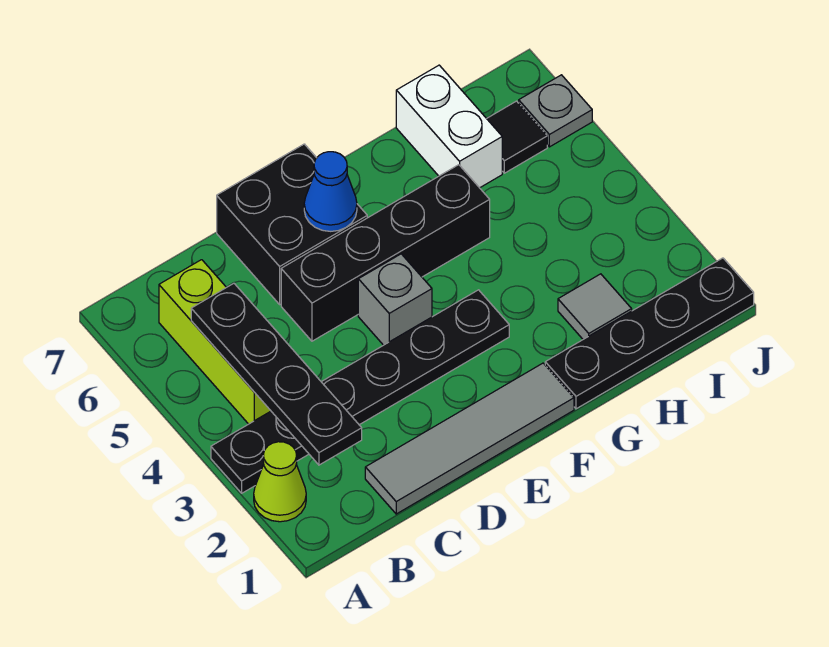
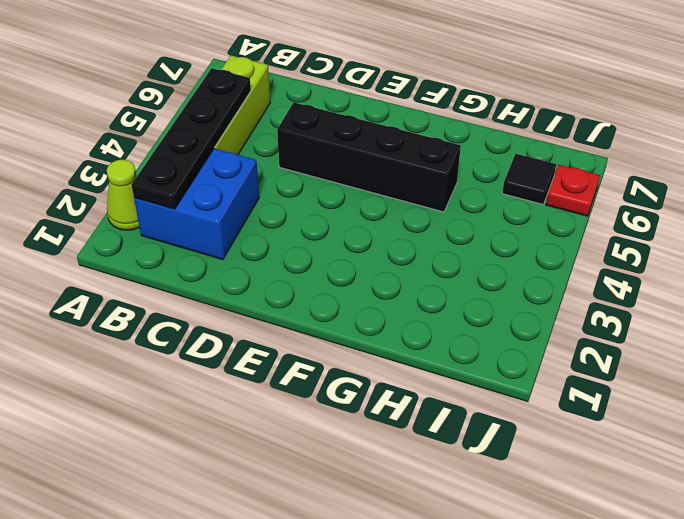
blue 2x2 brick [134,149,259,260] -> black 1x6 plate [211,290,509,493]
red 1x1 plate [546,165,600,216] -> grey 1x1 plate [519,75,592,147]
none -> grey 1x4 tile [365,363,574,514]
none -> black 2x2 brick [217,144,367,304]
none -> grey 1x1 brick [358,254,432,345]

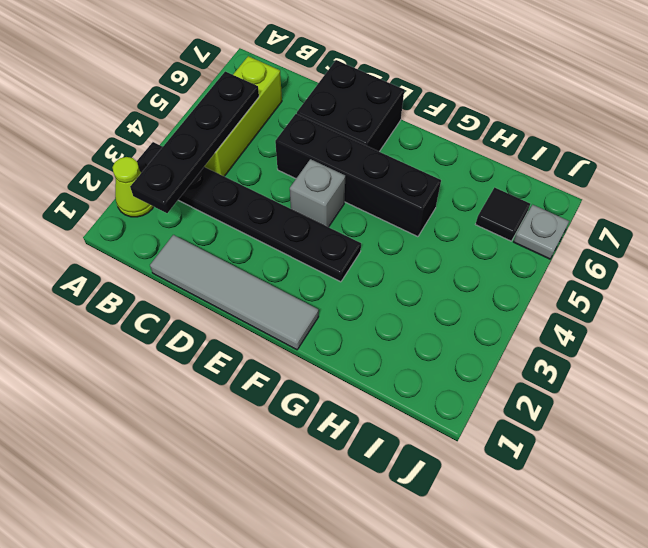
none -> black 1x4 plate [545,258,754,409]
none -> grey 1x1 tile [558,274,632,339]
none -> white 1x2 brick [396,65,502,188]

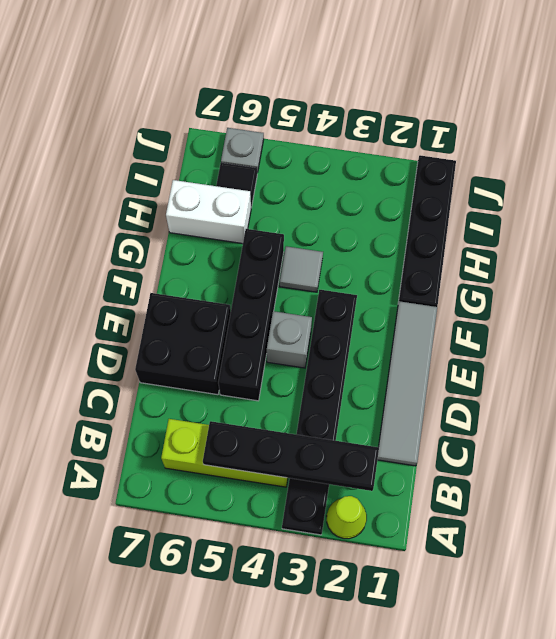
grey 1x1 tile [280,246,323,292] -> grey 1x1 tile moved to [558,274,632,339]
none -> blue 1x1 cone [304,152,357,231]

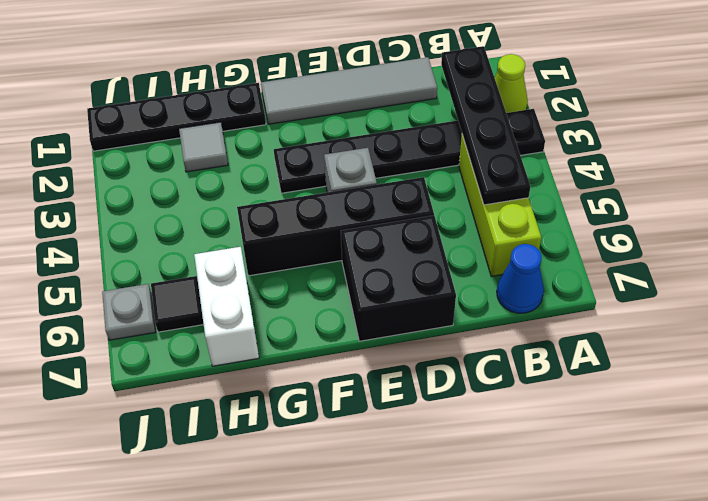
blue 1x1 cone [497,244,544,313] -> blue 1x1 cone moved to [304,152,357,231]

